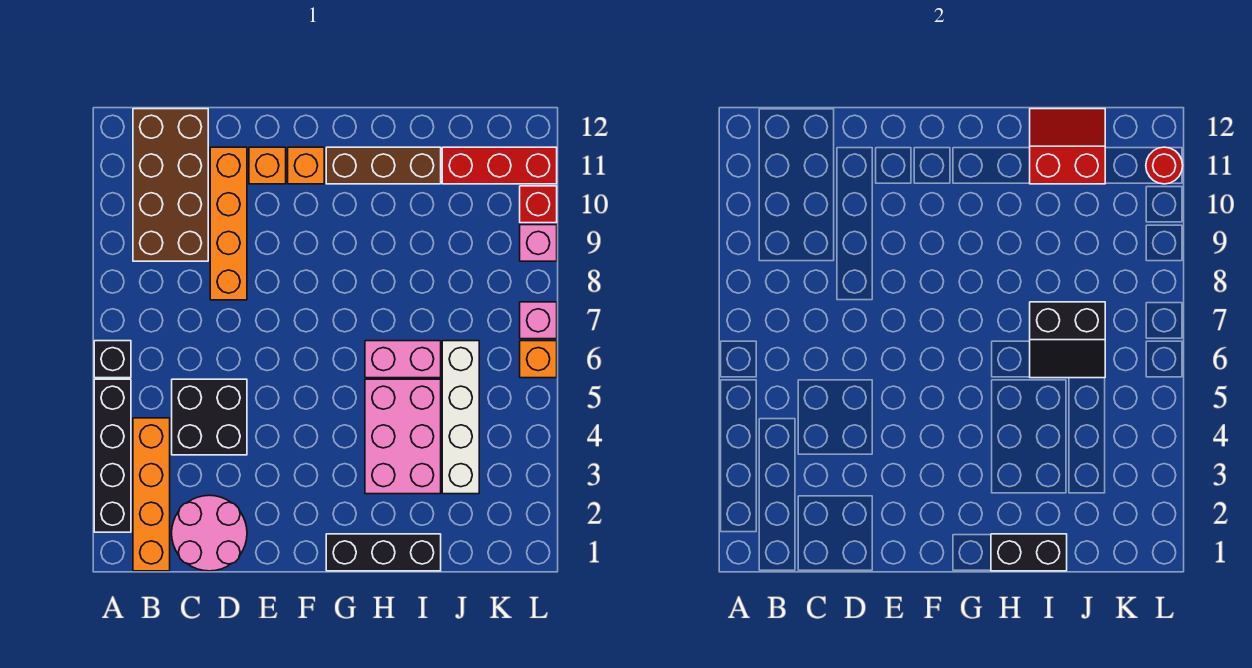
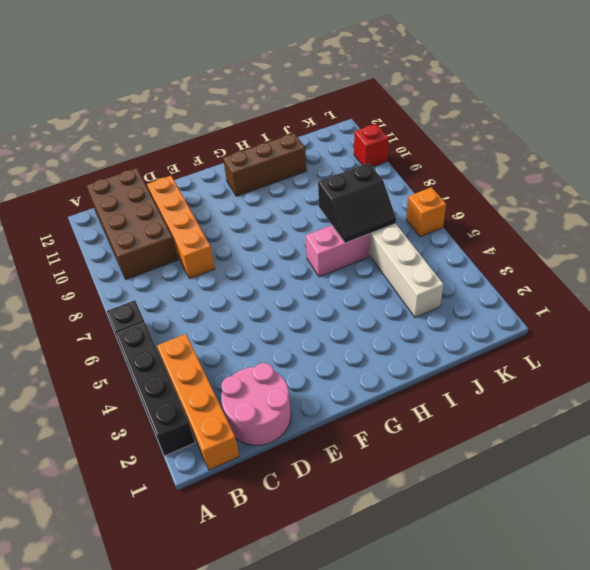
none -> black 2x2 brick [172,379,247,455]
none -> orange 1x1 brick [249,147,286,184]
none -> orange 1x1 brick [288,147,324,184]

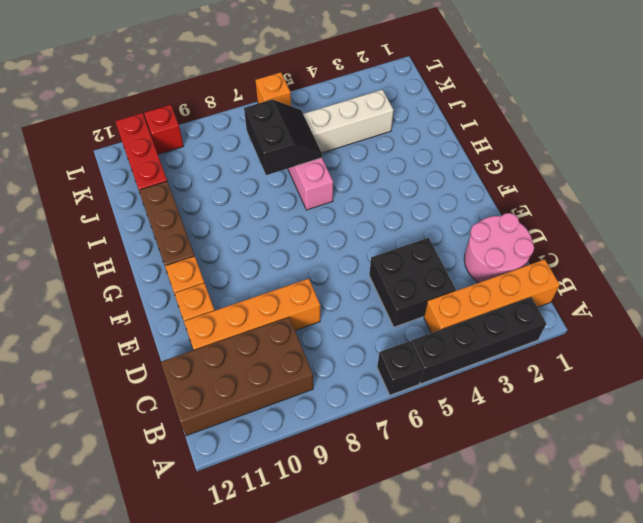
none -> black 1x3 brick [326,534,441,571]
none -> pink 2x3 brick [365,379,441,494]
none -> pink 1x1 brick [520,302,557,339]

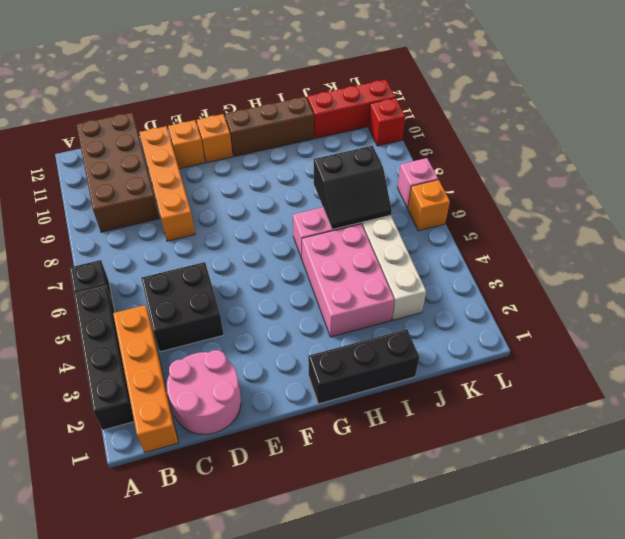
none -> pink 1x1 brick [520,225,557,261]
none -> black 1x2 brick [991,534,1067,571]
none -> red 2x2 slope [1030,109,1105,184]

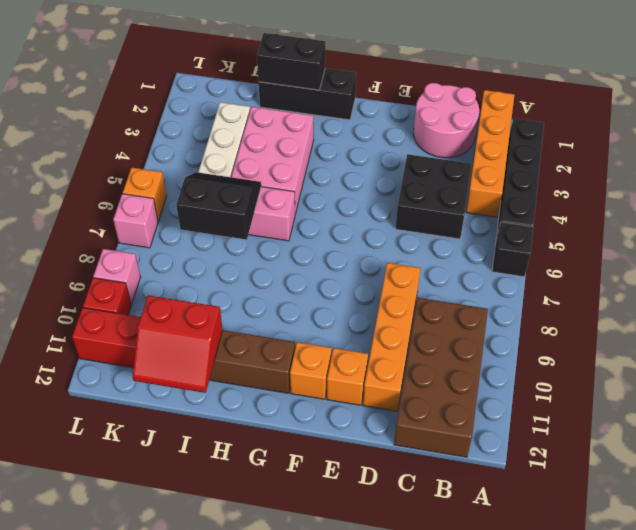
none -> red 1x1 round brick [1146,147,1183,184]

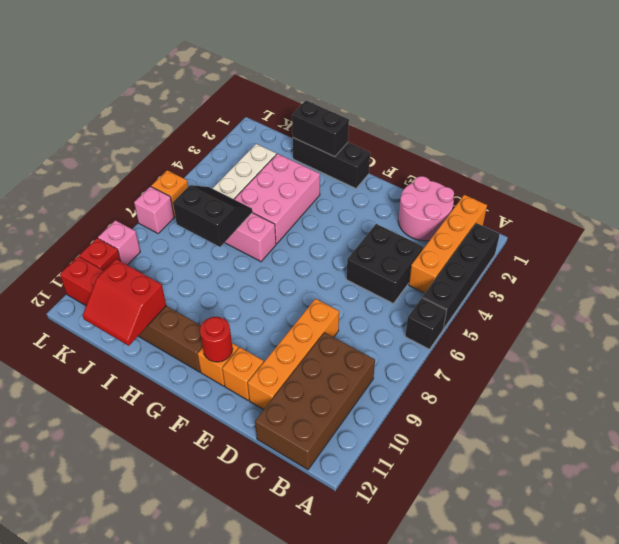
red 1x1 round brick [200,317,233,362] -> red 1x1 round brick moved to [1146,147,1183,184]

